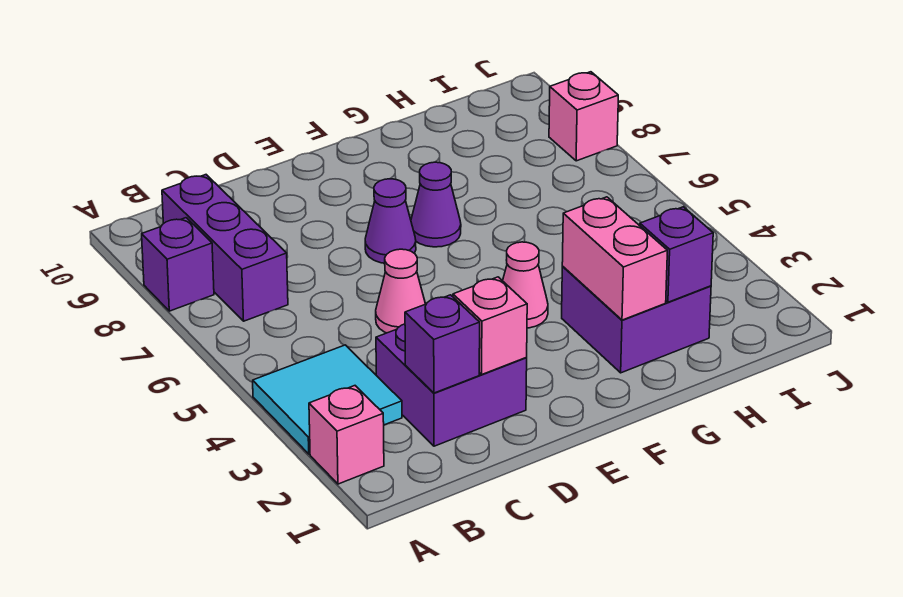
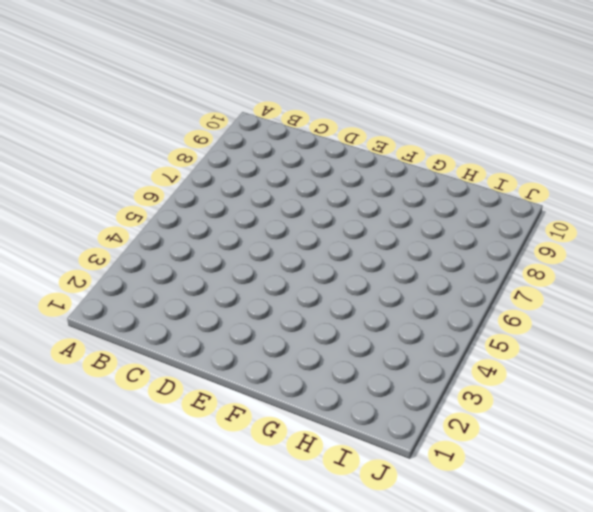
none -> pink 1x1 brick [309,386,384,484]
none -> cyan 2x2 tile [253,345,402,454]
none -> purple 1x1 brick [142,218,214,311]

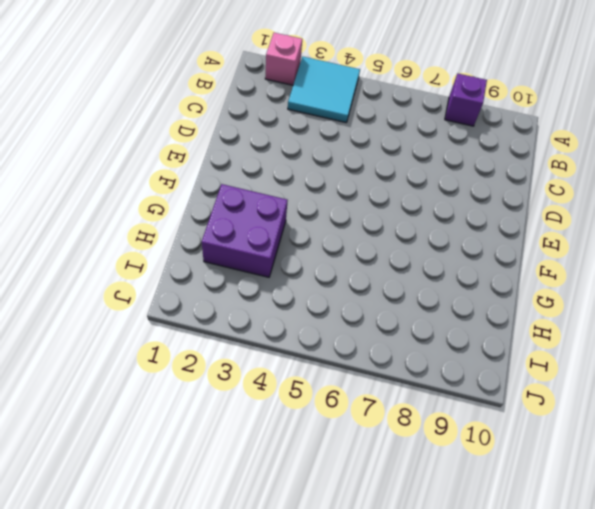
none -> purple 1x3 brick [162,175,288,321]
none -> purple 2x2 brick [376,324,527,446]
none -> pink 1x1 cone [376,249,425,333]

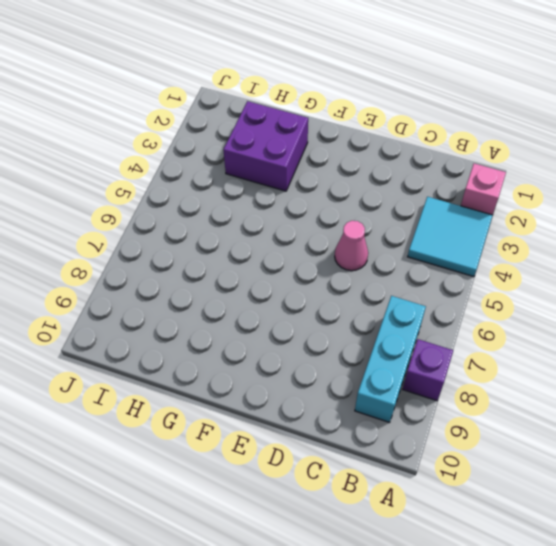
cyan 1x3 brick [355,296,426,422] -> purple 1x3 brick [162,175,288,321]
none -> purple 2x2 brick [376,324,527,446]
none -> purple 1x1 cone [365,179,416,263]
none -> pink 1x1 cone [503,242,548,328]

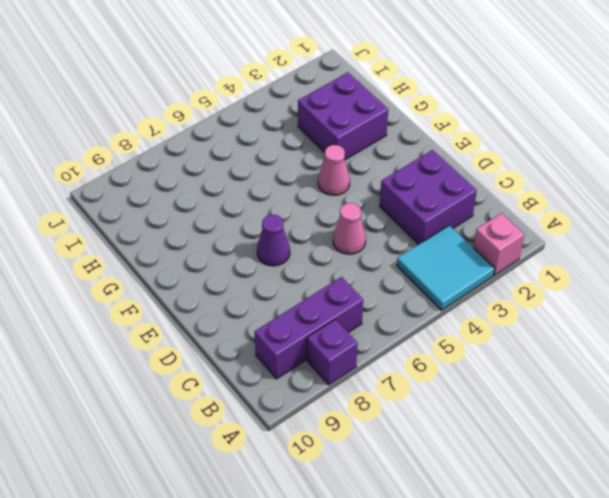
none -> purple 1x1 cone [411,162,461,247]
none -> pink 1x1 brick [549,72,618,161]
none -> purple 1x1 brick [405,295,480,393]

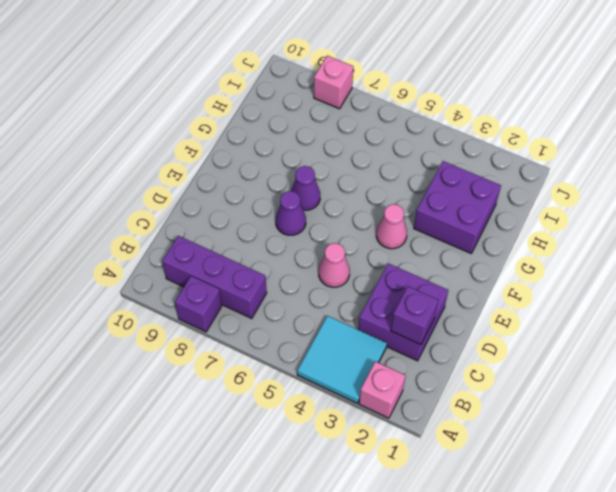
none -> pink 1x1 brick [453,277,527,374]
none -> pink 1x2 brick [562,197,667,320]
none -> purple 1x1 brick [640,207,713,302]

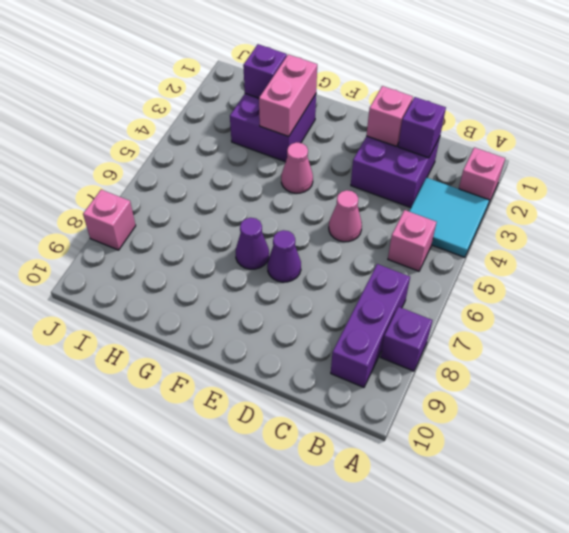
pink 1x1 brick [388,210,436,271] -> none

